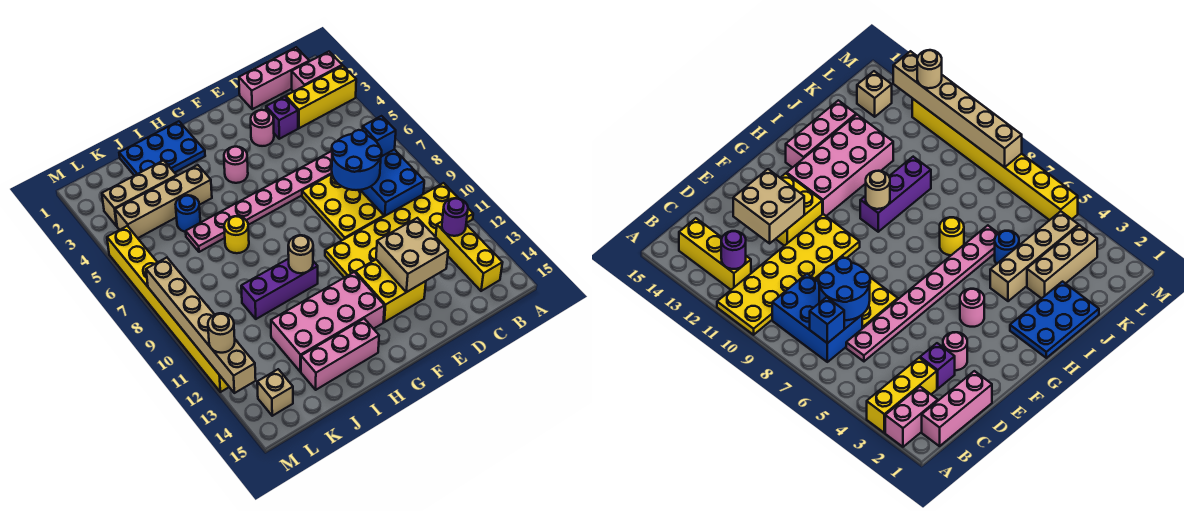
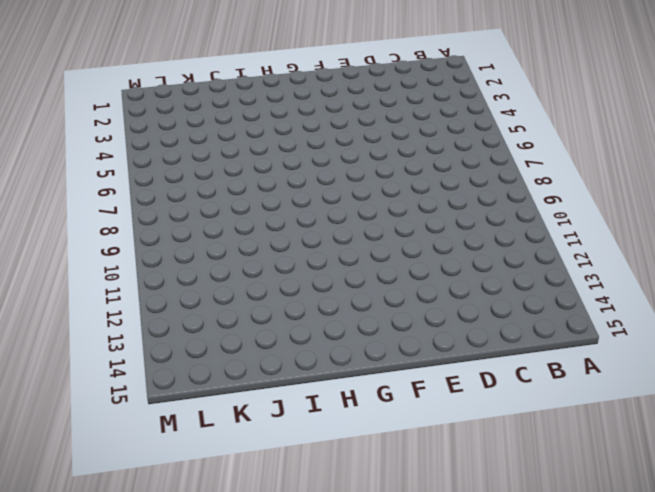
none -> pink 1x2 brick [292,52,342,92]
none -> yellow 1x3 brick [286,66,356,128]
none -> yellow 2x6 plate [325,183,473,278]

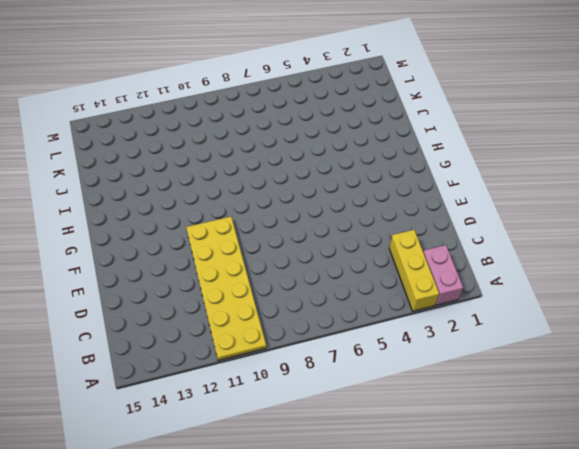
none -> pink 1x3 brick [239,47,309,109]
none -> blue 2x3 brick [361,149,424,216]
none -> yellow 1x3 brick [436,222,503,291]

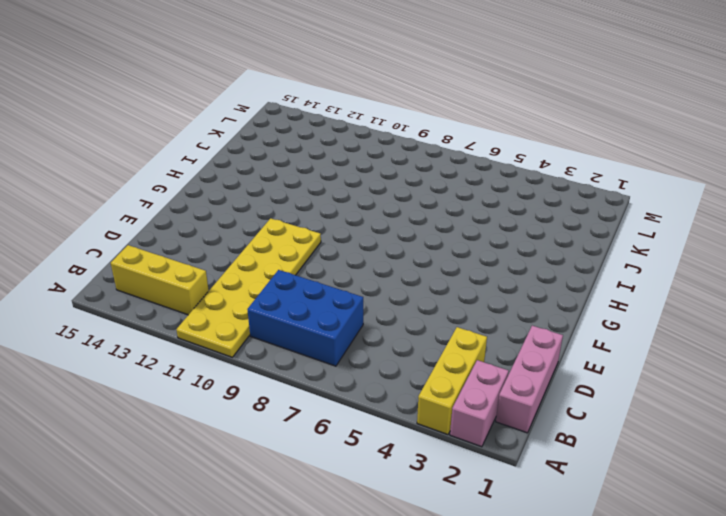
none -> pink 1x8 plate [186,151,332,252]
none -> purple 1x1 brick [266,96,298,139]
none -> yellow 2x3 plate [302,174,384,240]

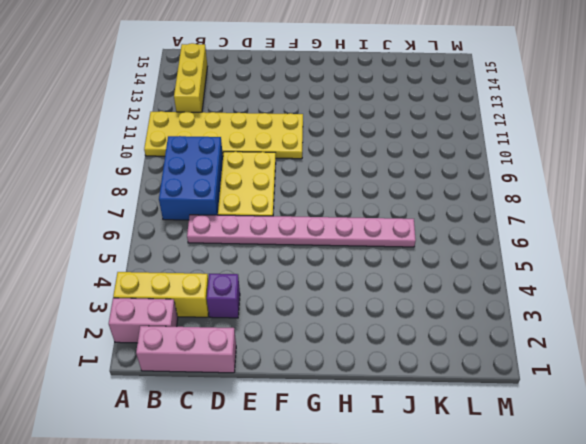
none -> pink 1x1 round brick [251,110,274,146]
none -> yellow 2x2 brick [355,260,426,322]
none -> pink 1x1 round brick [224,147,248,183]

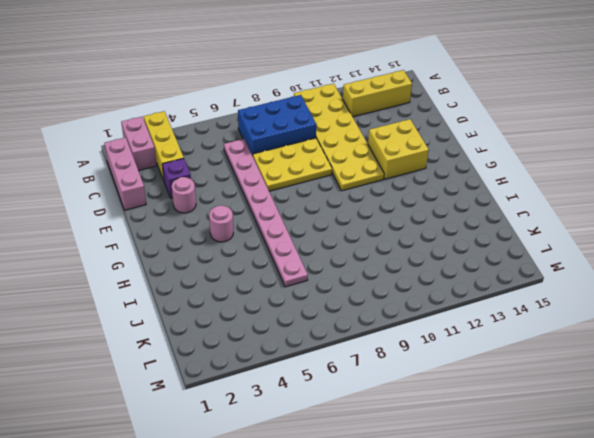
none -> pink 2x4 brick [271,272,384,372]
none -> blue 2x3 plate [119,121,205,176]
none -> purple 1x3 brick [241,259,318,319]

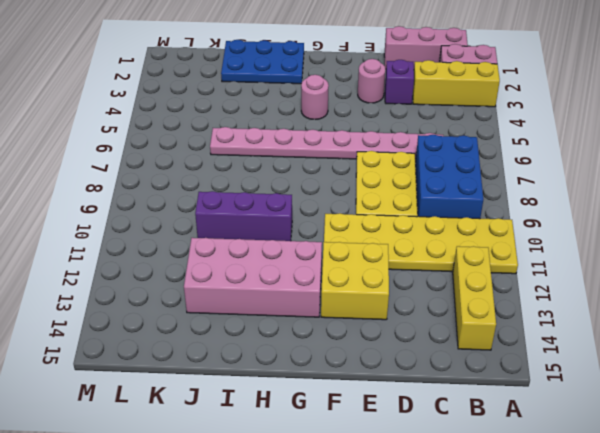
none -> pink 1x3 brick [301,319,379,390]
none -> tan 1x4 brick [115,165,212,238]
none -> yellow 1x1 round brick [224,216,249,253]

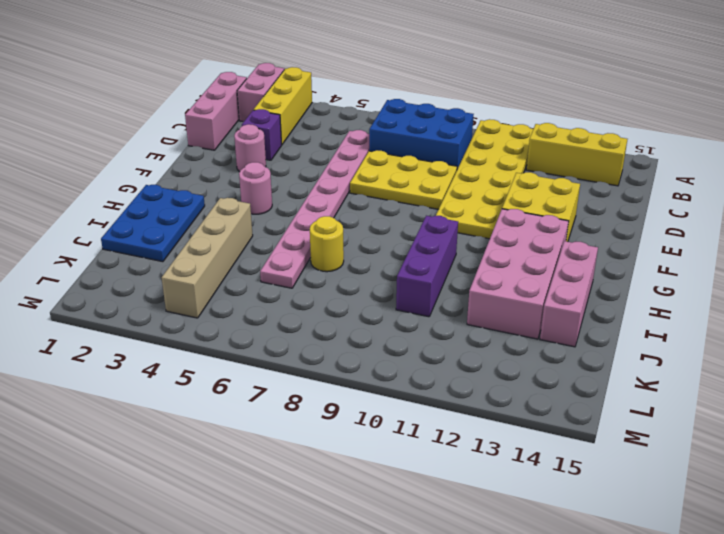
none -> tan 1x3 brick [102,160,177,226]
none -> blue 1x1 round brick [176,195,200,232]
none -> tan 1x1 brick [257,369,293,416]

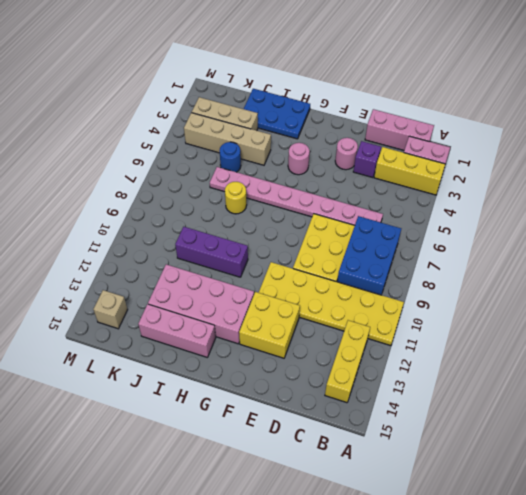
none -> yellow 1x8 brick [107,226,229,392]
none -> blue 1x1 brick [363,116,396,156]
none -> purple 1x1 round brick [442,198,468,236]

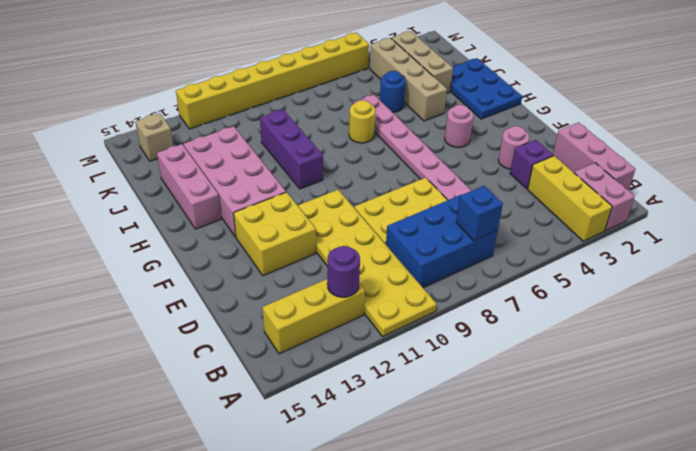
none -> blue 2x2 round brick [332,130,382,190]
none -> tan 2x2 brick [376,218,448,292]
none -> tan 1x1 round brick [288,235,313,273]

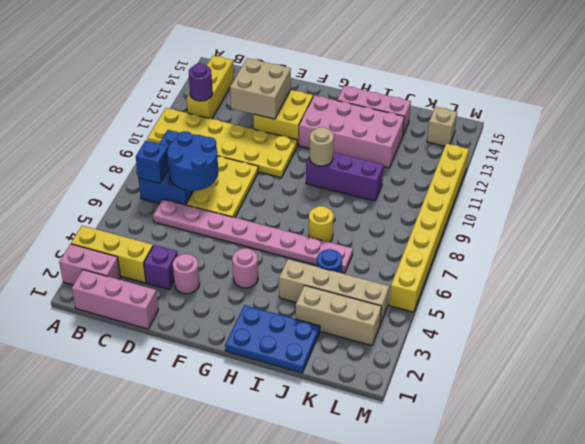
none -> tan 1x6 brick [146,258,256,393]
none -> tan 1x1 round brick [208,313,235,353]

